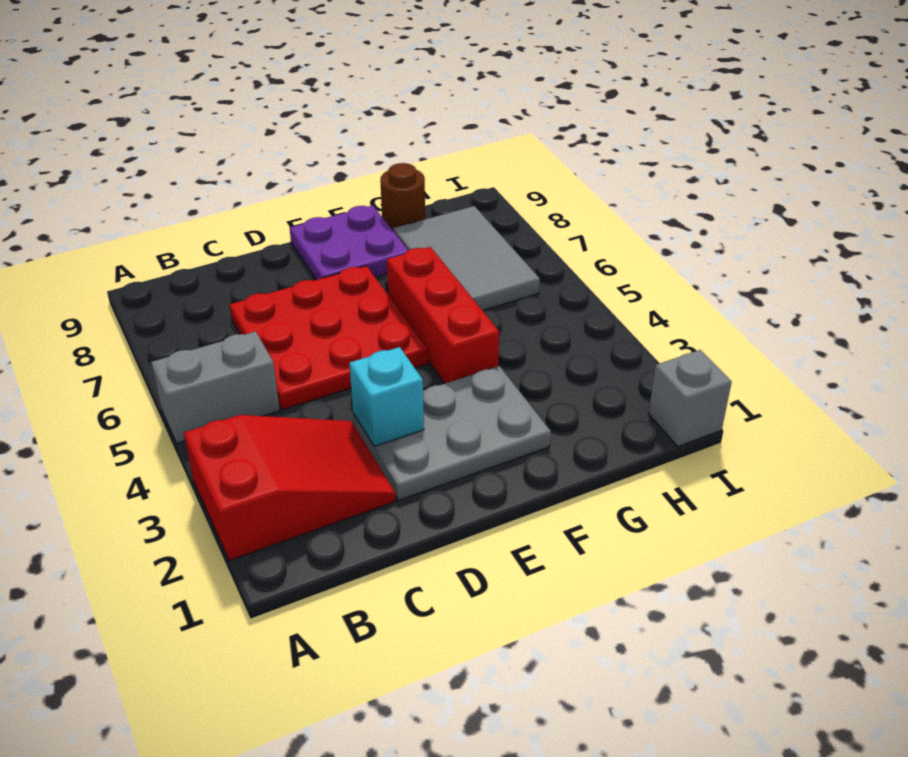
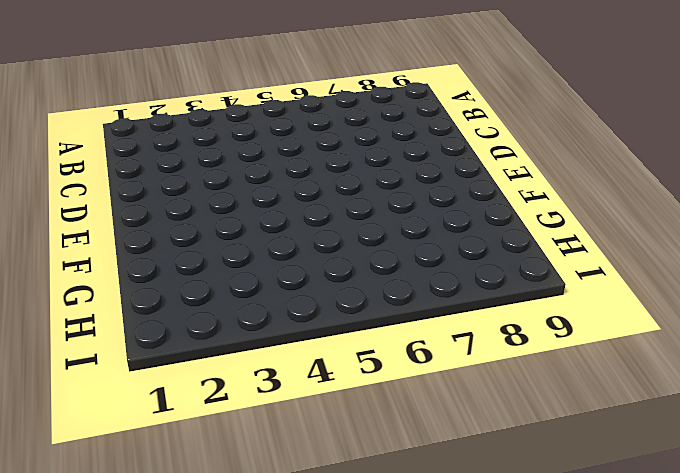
none -> red 2x3 slope [184,415,396,561]
none -> grey 1x2 brick [151,331,280,443]

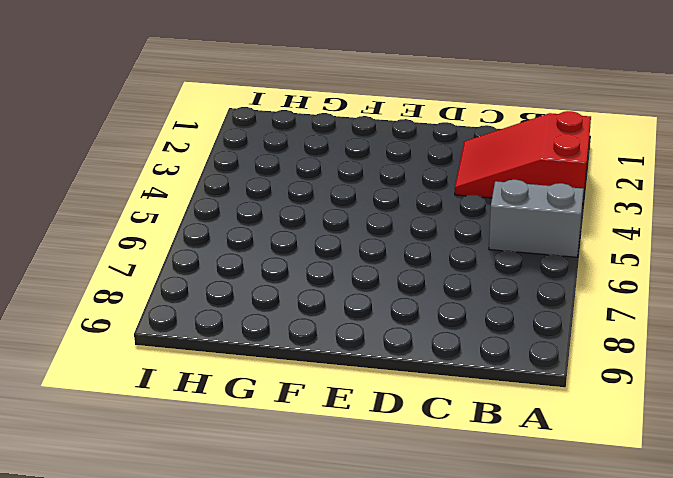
none -> red 3x3 plate [230,266,427,410]
none -> grey 2x3 plate [353,366,551,500]

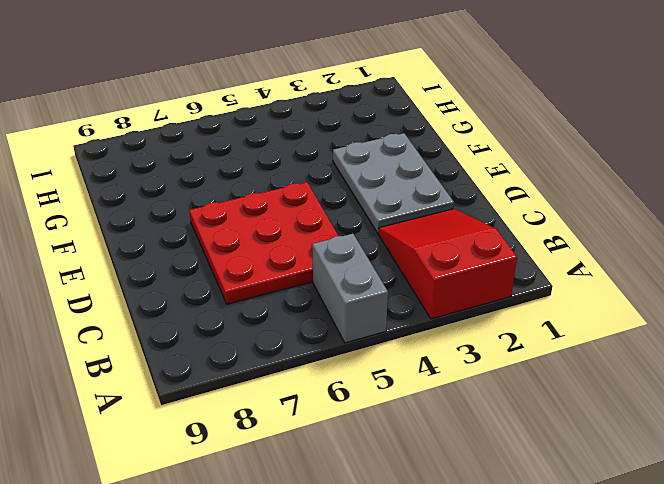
none -> purple 2x2 plate [290,205,408,280]
none -> red 1x3 brick [387,247,499,384]

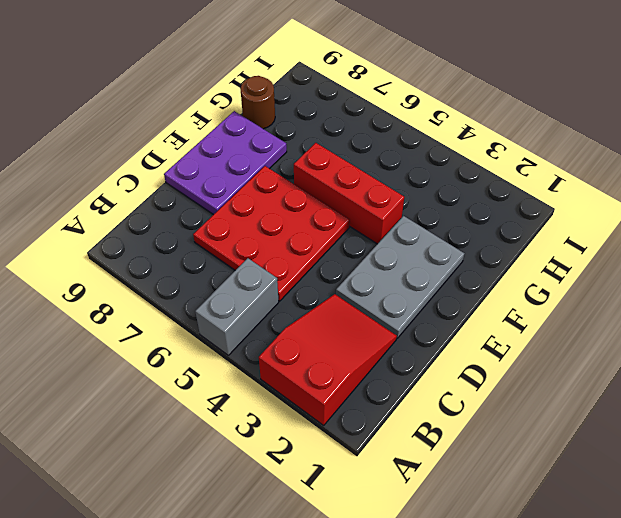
purple 2x3 plate [164,111,287,215] -> purple 2x2 plate [290,205,408,280]
none -> grey 2x3 tile [393,206,540,311]
none -> grey 1x1 brick [648,350,732,446]

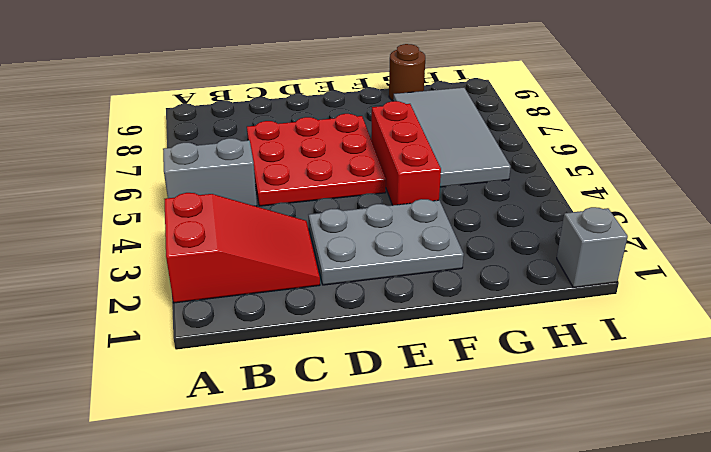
grey 2x4 tile [393,88,511,187] -> grey 2x3 tile [393,206,540,311]
none -> purple 2x2 plate [290,205,408,280]
none -> cyan 1x1 brick [349,347,424,447]

